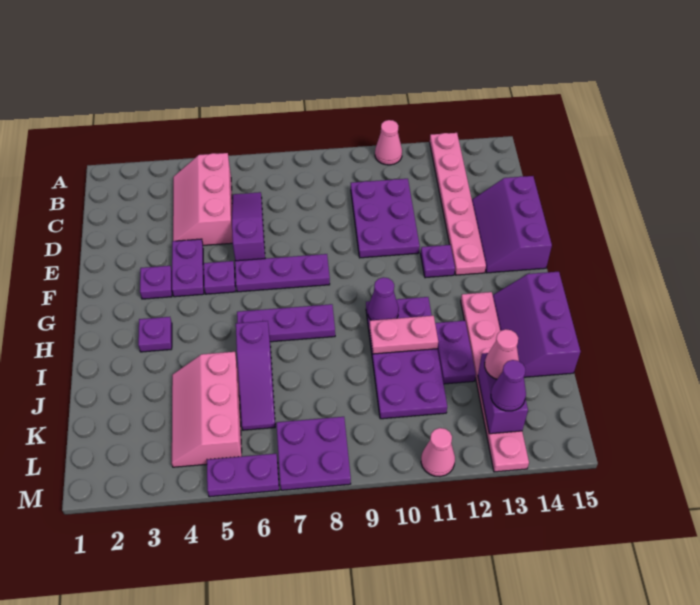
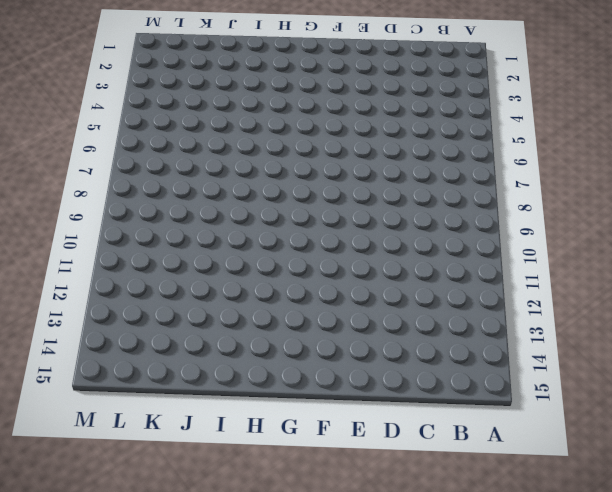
none -> pink 1x1 cone [375,120,402,165]
none -> pink 1x6 plate [430,133,486,275]
none -> pink 2x3 slope [173,153,233,245]

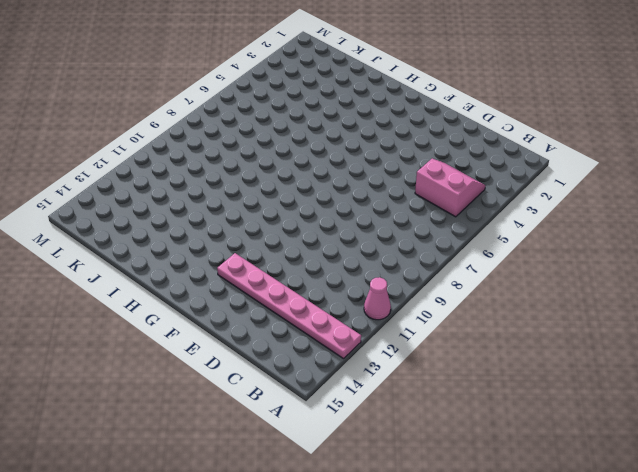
pink 2x2 slope [415,159,485,217] -> pink 2x3 slope [173,153,233,245]
none -> purple 1x3 slope [232,192,265,261]
none -> purple 2x3 plate [351,179,420,258]
none -> purple 2x3 slope [472,176,552,273]

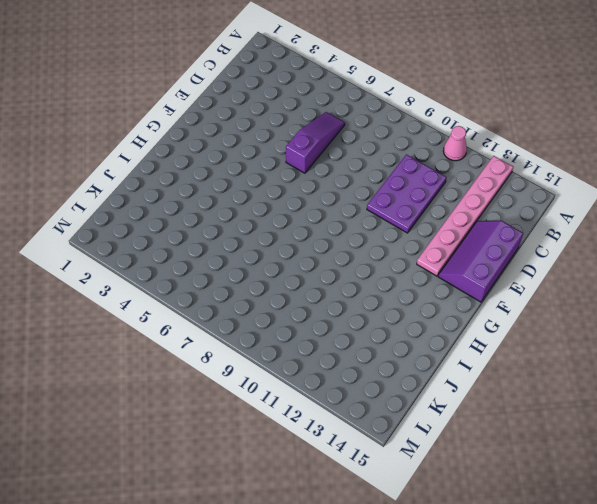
none -> pink 2x3 slope [173,153,233,245]
none -> purple 1x2 plate [172,239,204,297]
none -> purple 1x1 plate [140,266,172,299]

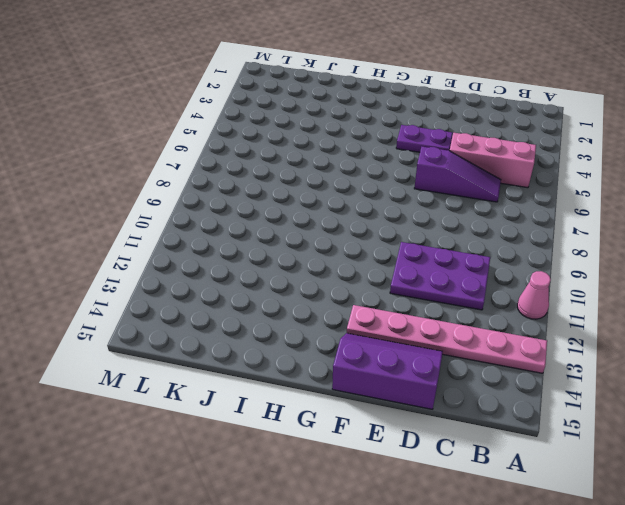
none -> purple 1x1 plate [140,266,172,299]
none -> purple 1x1 plate [204,261,236,294]
none -> purple 1x3 plate [235,254,330,292]

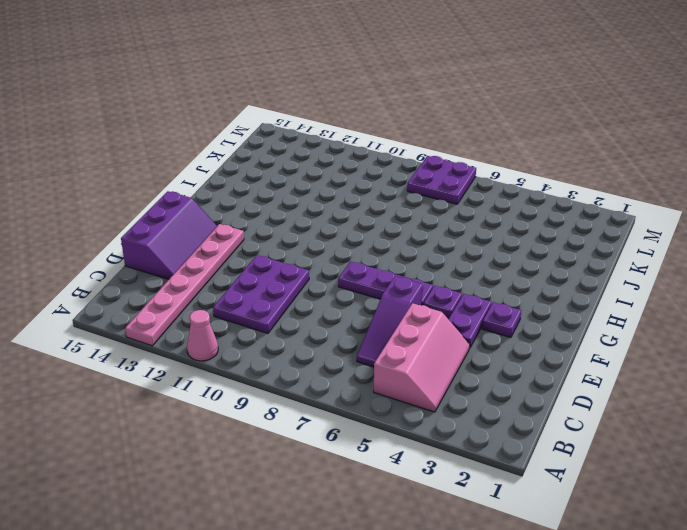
none -> purple 1x1 plate [421,245,455,278]
none -> purple 1x1 plate [138,317,172,352]
none -> purple 1x3 plate [237,304,335,342]

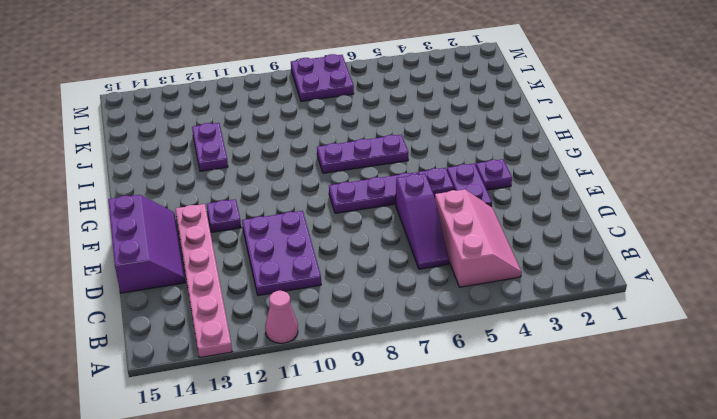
none -> purple 1x1 plate [138,317,172,352]
none -> purple 2x4 plate [366,297,447,419]
none -> pink 1x6 plate [461,292,529,472]

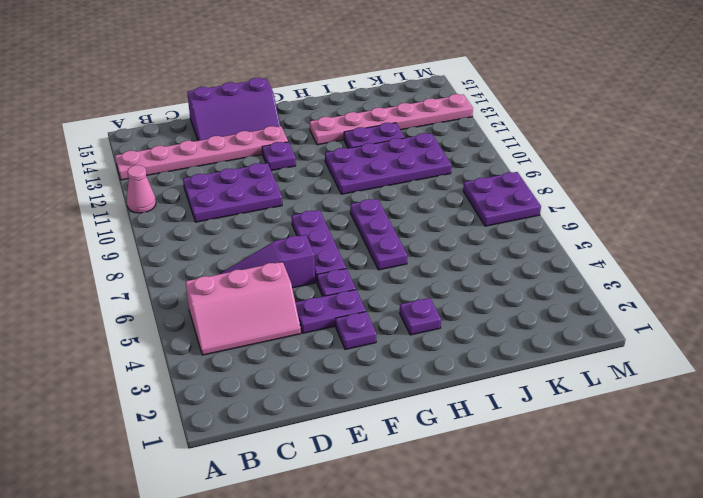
none -> purple 2x3 slope [493,272,580,377]
none -> purple 1x3 slope [236,321,275,430]
none -> pink 2x3 slope [172,352,242,467]

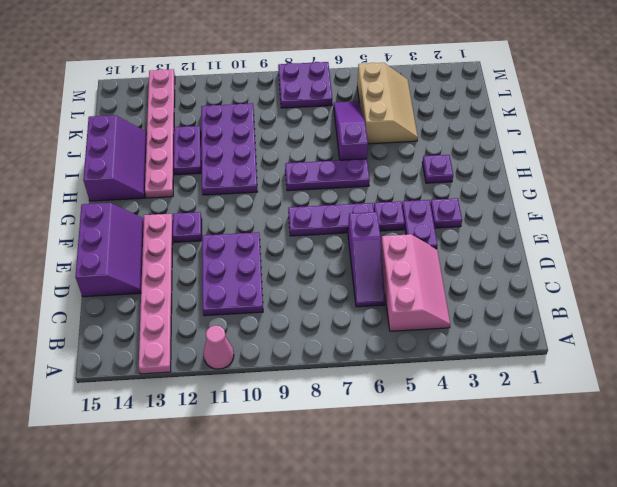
tan 2x3 slope [357,63,418,144] -> pink 2x3 slope [172,352,242,467]
none -> purple 1x2 plate [207,454,279,497]
none -> pink 1x1 cone [421,428,455,477]
none -> purple 1x1 cone [368,277,399,320]

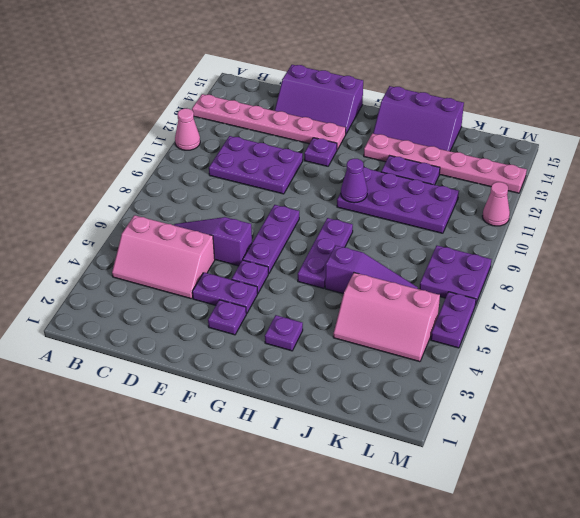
none -> pink 1x2 plate [370,316,438,354]
none -> purple 1x2 brick [478,353,528,434]
none -> pink 1x1 cone [485,329,519,379]

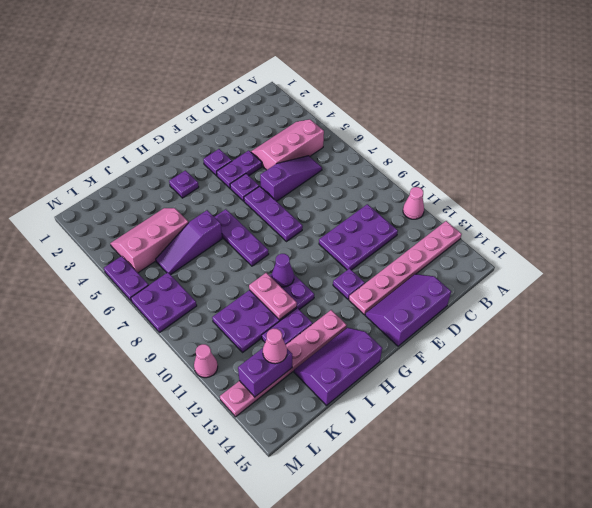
none -> purple 1x1 cone [491,360,526,411]

